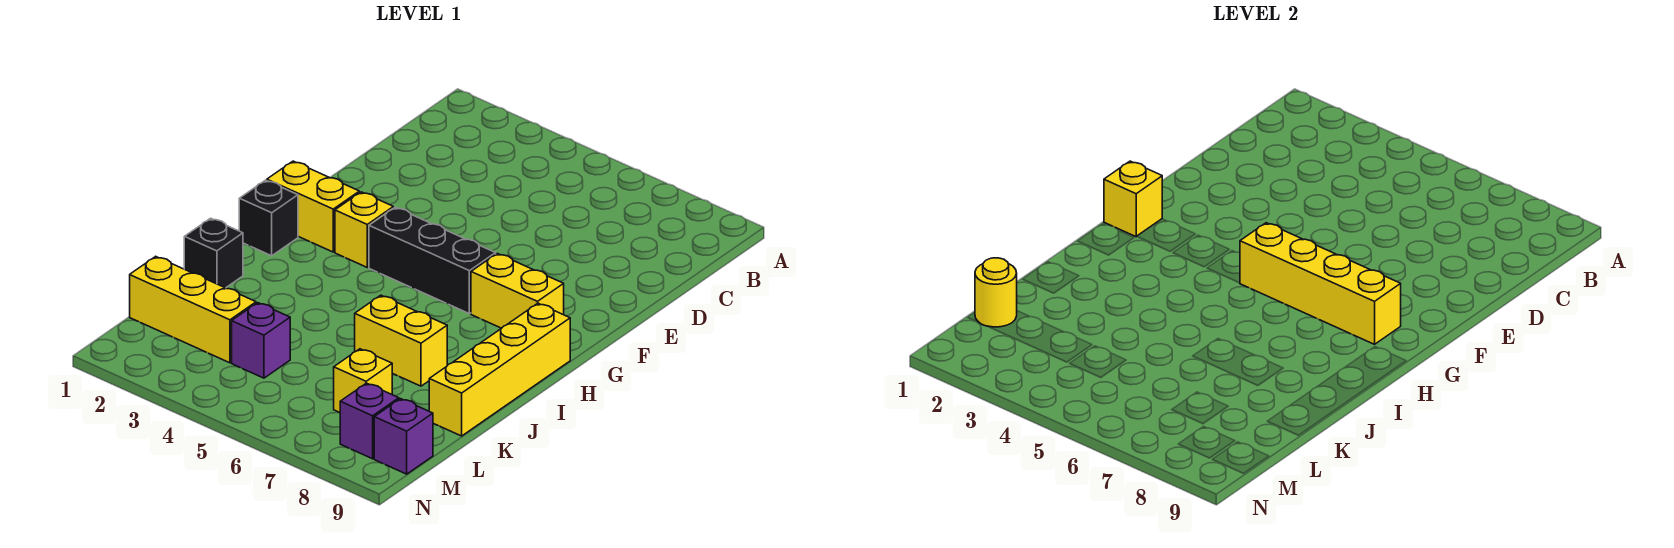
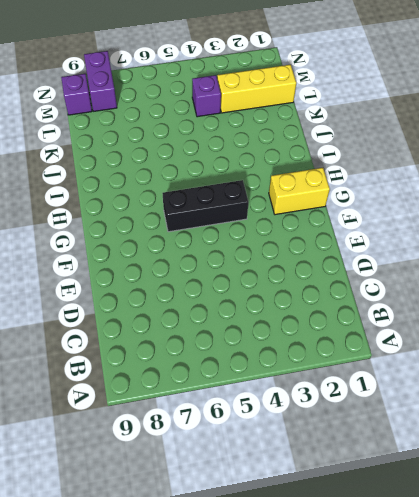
purple 1x2 brick [84,51,117,111] -> purple 1x1 brick [340,383,399,459]
none -> yellow 1x1 brick [335,192,393,267]
none -> yellow 1x2 brick [471,253,564,328]
none -> black 1x1 brick [239,180,298,256]

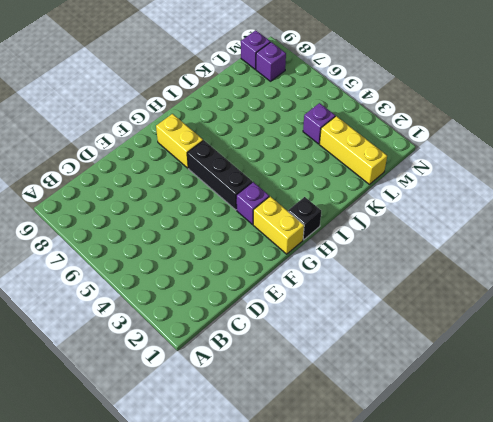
purple 1x1 brick [236,182,269,224] -> yellow 1x1 brick [335,192,393,267]
none -> yellow 1x4 brick [429,303,570,436]
none -> black 1x1 brick [184,218,243,288]
none -> yellow 1x2 brick [355,295,447,386]

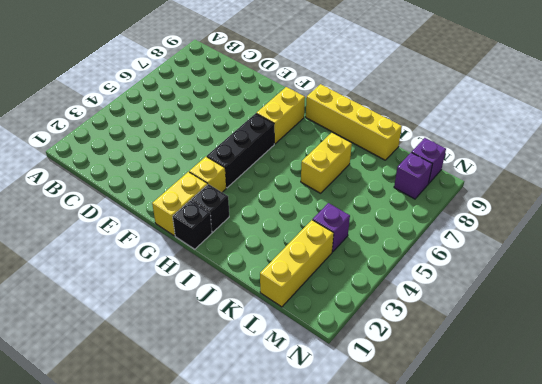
black 1x1 brick [191,184,229,232] -> black 1x1 brick moved to [184,218,243,288]
none -> yellow 1x1 brick [334,349,392,412]
none -> yellow 1x1 brick [1104,161,1162,237]
none -> yellow 1x4 brick [1240,223,1401,344]

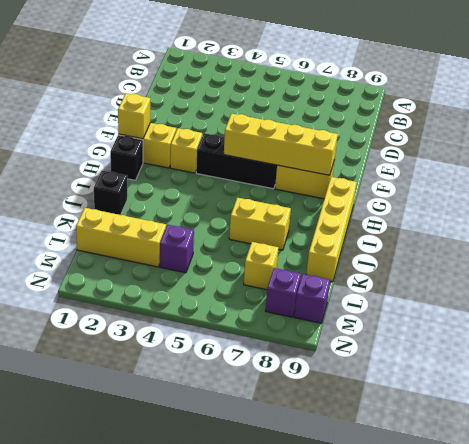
none -> yellow 1x1 round brick [975,258,1017,327]

